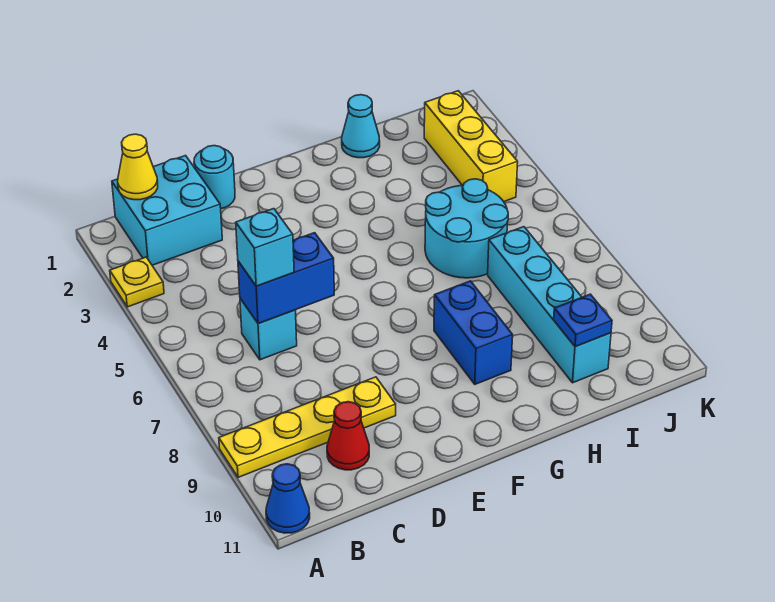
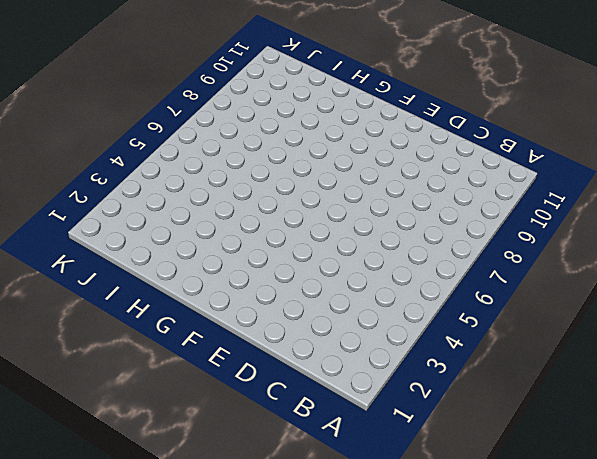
none -> yellow 1x1 plate [110,257,164,307]
none -> yellow 1x4 plate [219,377,396,477]
none -> blue 1x1 cone [266,464,310,533]

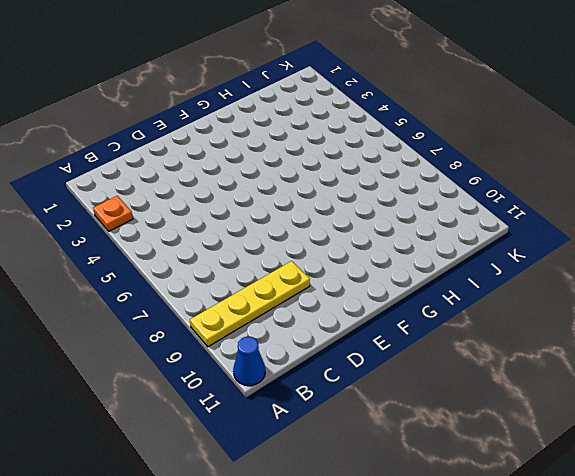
orange 1x1 plate [93,196,133,231] -> yellow 1x1 plate [110,257,164,307]
none -> cyan 2x2 brick [112,156,222,265]
none -> cyan 1x1 brick [240,299,297,360]
none -> red 1x1 cone [327,402,369,470]

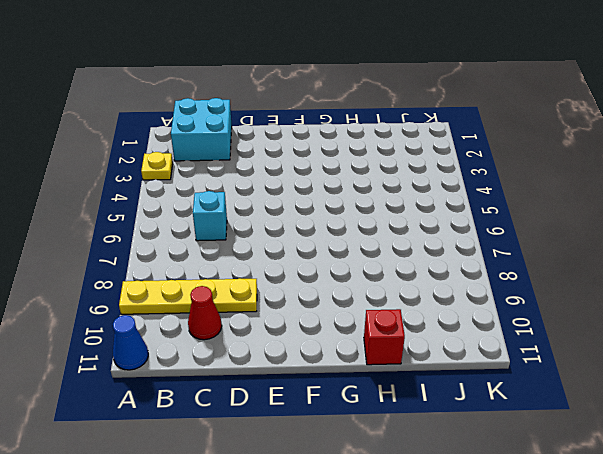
red 1x1 brick [364,309,405,365] -> none
none -> cyan 1x1 round brick [194,146,235,209]
none -> blue 1x2 brick [434,281,513,384]
none -> cyan 1x1 cone [342,95,380,158]

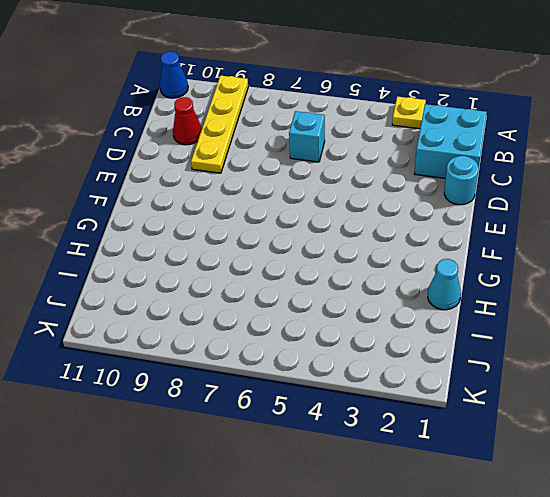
none -> blue 1x2 brick [434,281,513,384]
none -> cyan 2x2 round brick [425,179,508,278]
none -> cyan 1x4 brick [488,227,611,383]

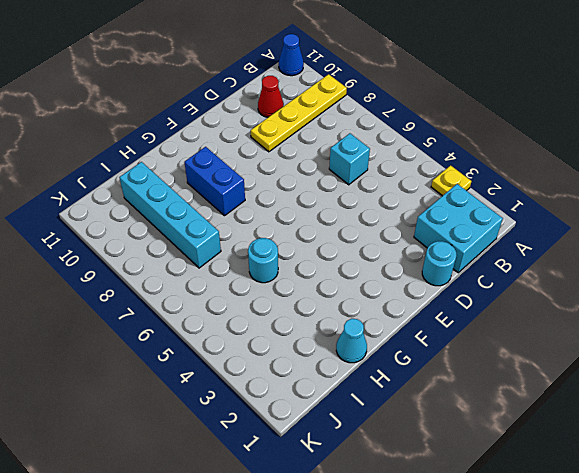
cyan 1x1 round brick [248,238,278,283] -> cyan 2x2 round brick [425,179,508,278]
none -> yellow 1x3 brick [424,91,518,202]
none -> yellow 1x1 cone [118,134,158,200]
none -> blue 1x2 brick [238,233,334,323]

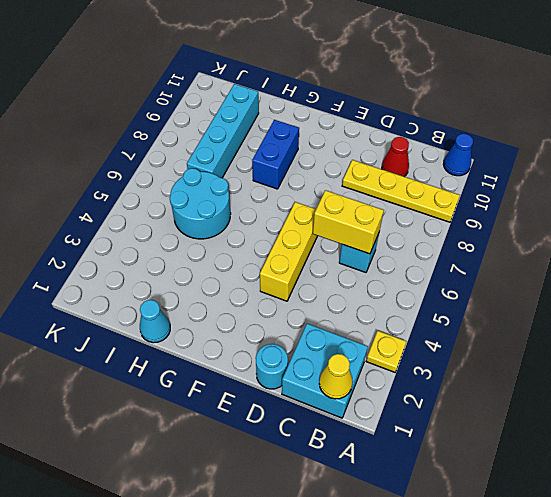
yellow 1x2 brick [313,190,384,254] -> blue 1x2 brick [238,233,334,323]
yellow 1x3 brick [260,202,317,301] -> yellow 1x3 brick moved to [424,91,518,202]
none -> blue 1x1 plate [554,294,612,346]
none -> cyan 1x1 brick [236,209,294,286]

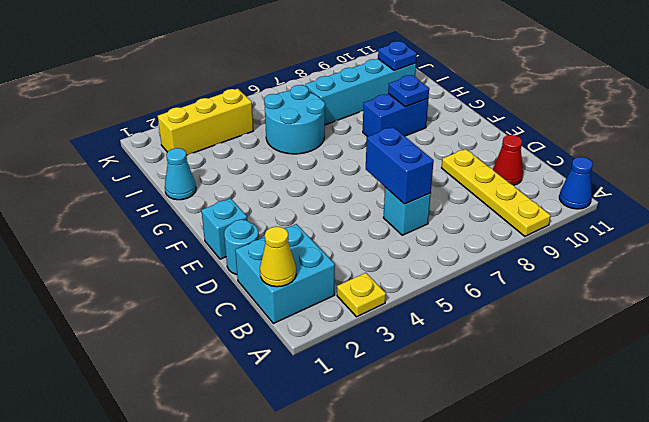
cyan 1x1 brick [201,198,247,259] -> cyan 1x1 brick moved to [236,209,294,286]
blue 1x1 plate [388,75,429,107] -> none

